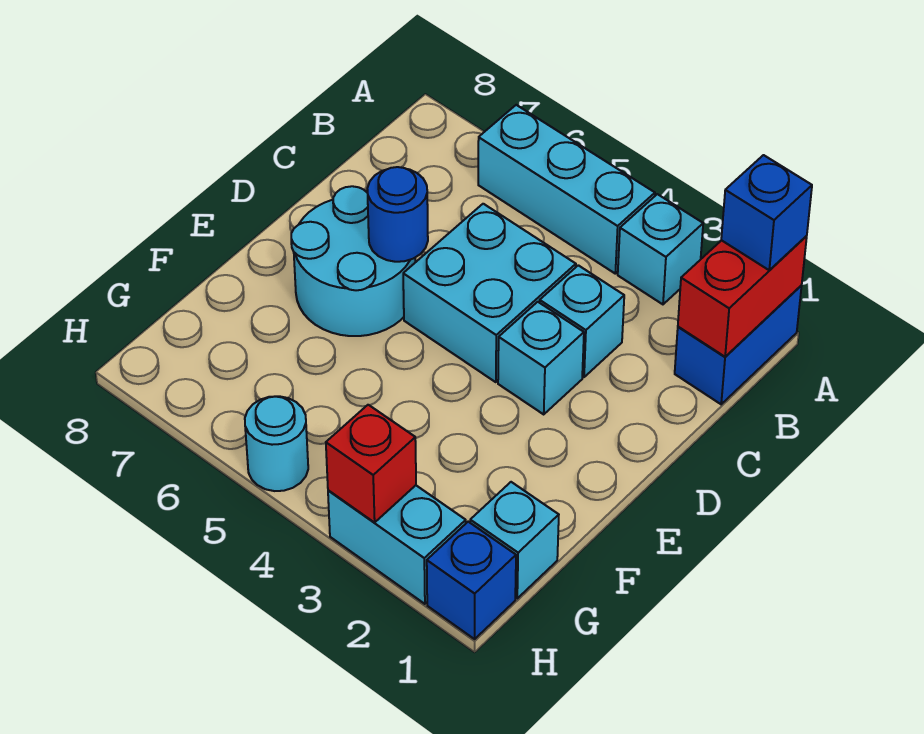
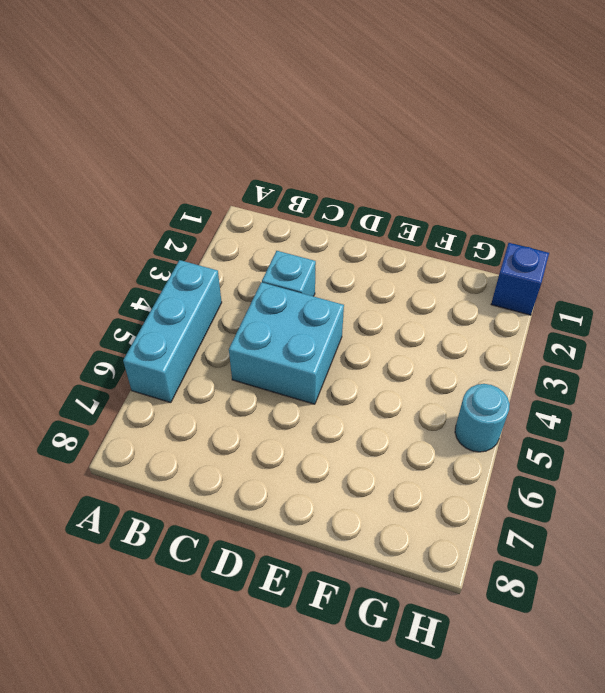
none -> blue 1x2 brick [675,286,802,404]
none -> cyan 1x1 brick [618,194,703,304]
none -> cyan 1x1 brick [498,302,584,414]

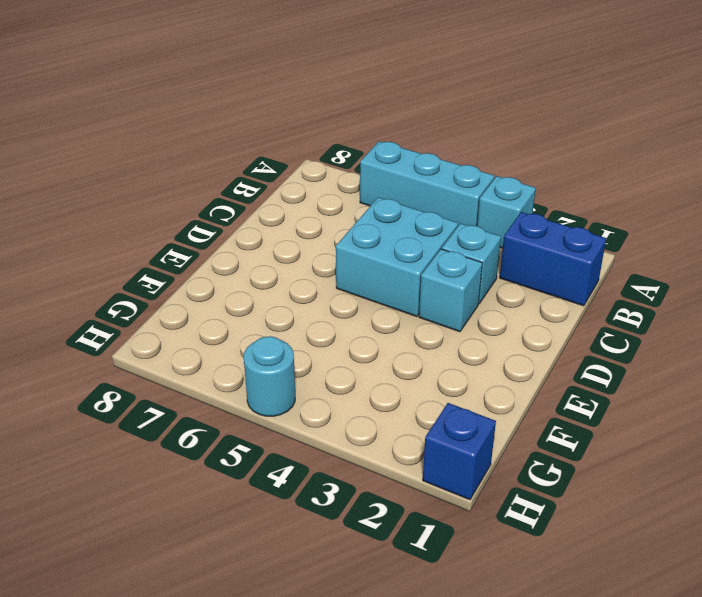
blue 1x2 brick [500,212,606,306] -> blue 1x2 brick turned to [675,286,802,404]
none -> cyan 2x2 round brick [291,186,415,336]
none -> cyan 1x1 brick [470,482,559,598]
none -> cyan 1x2 brick [328,485,466,604]

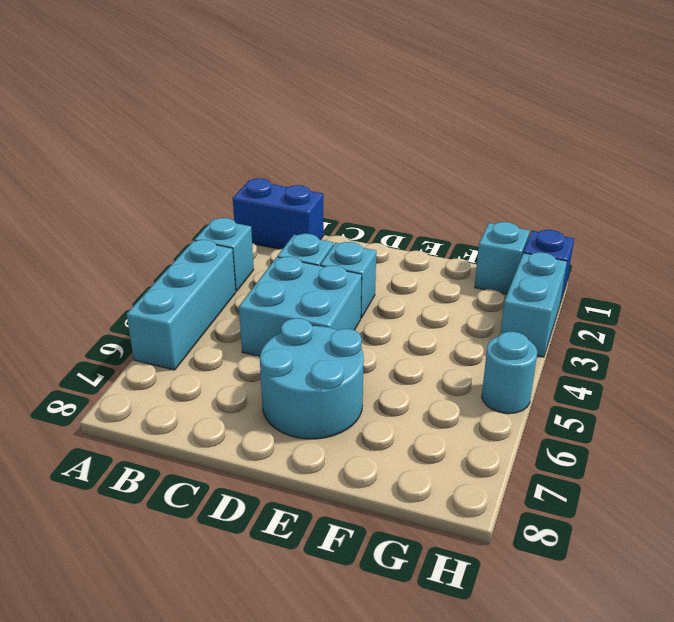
none -> red 1x2 brick [678,236,807,357]
none -> blue 1x1 round brick [367,167,428,262]
none -> red 1x1 brick [326,405,416,522]

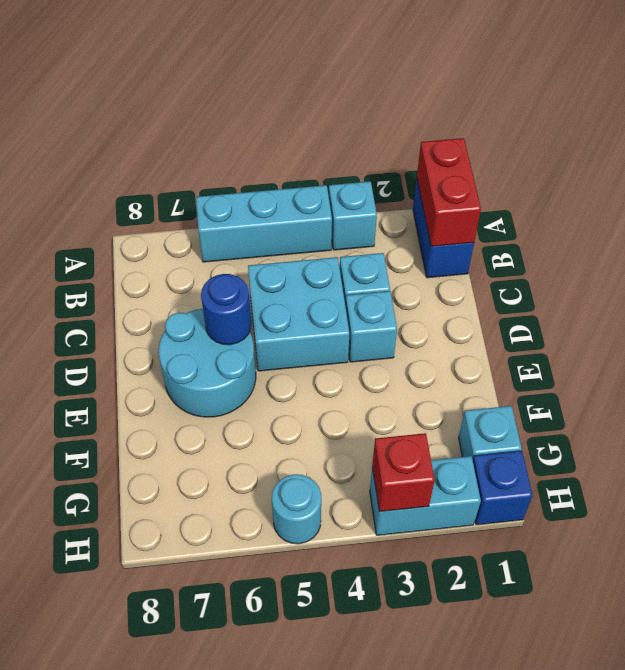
none -> blue 1x1 brick [721,155,812,270]

